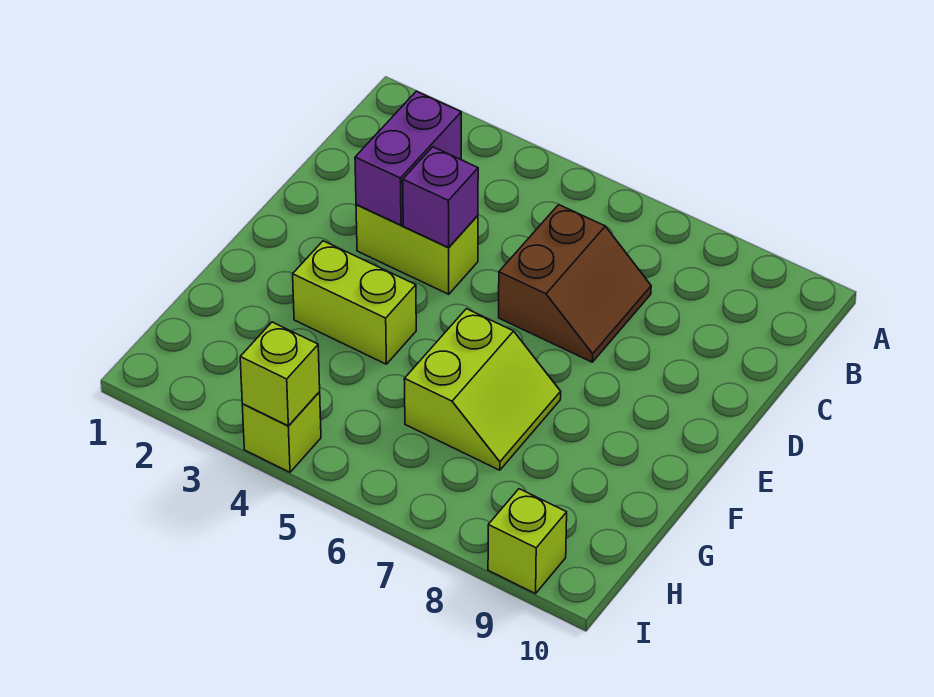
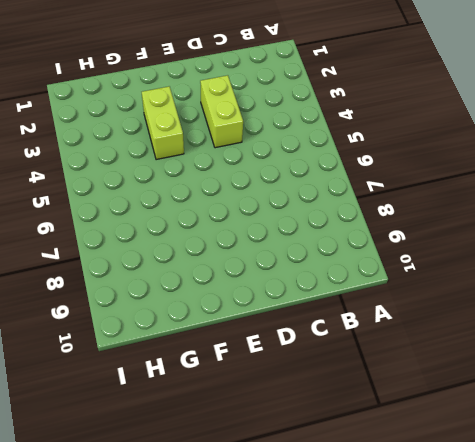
none -> brown 2x2 slope [499,205,651,362]
none -> lime 2x2 slope [404,309,561,470]

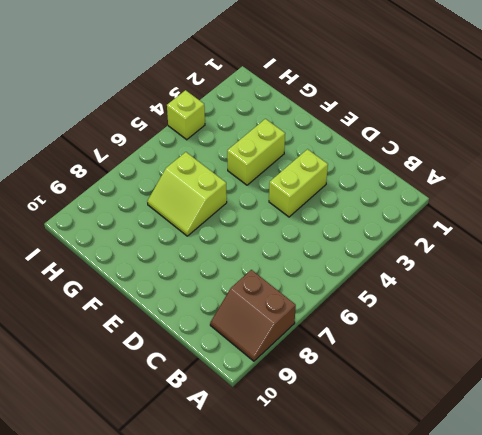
brown 2x2 slope [210,270,296,361] -> brown 2x2 slope moved to [499,205,651,362]
none -> lime 1x1 brick [488,489,567,594]
none -> purple 1x2 brick [355,91,461,225]

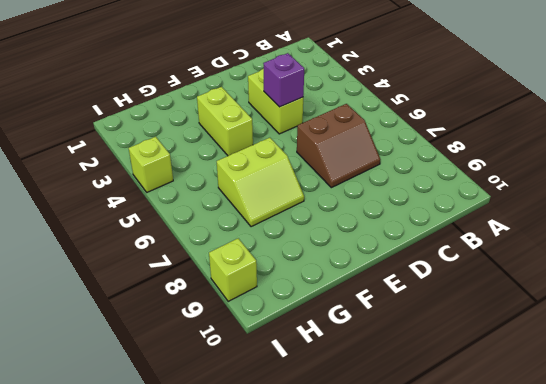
none -> purple 1x2 brick [355,91,461,225]
none -> lime 1x1 brick [240,322,320,426]

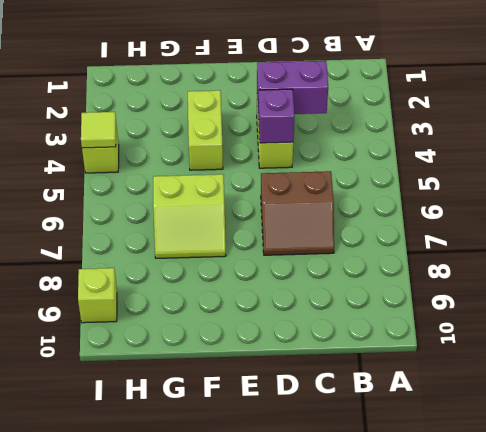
lime 1x1 tile [81,112,116,148] -> lime 1x1 brick [240,322,320,426]

